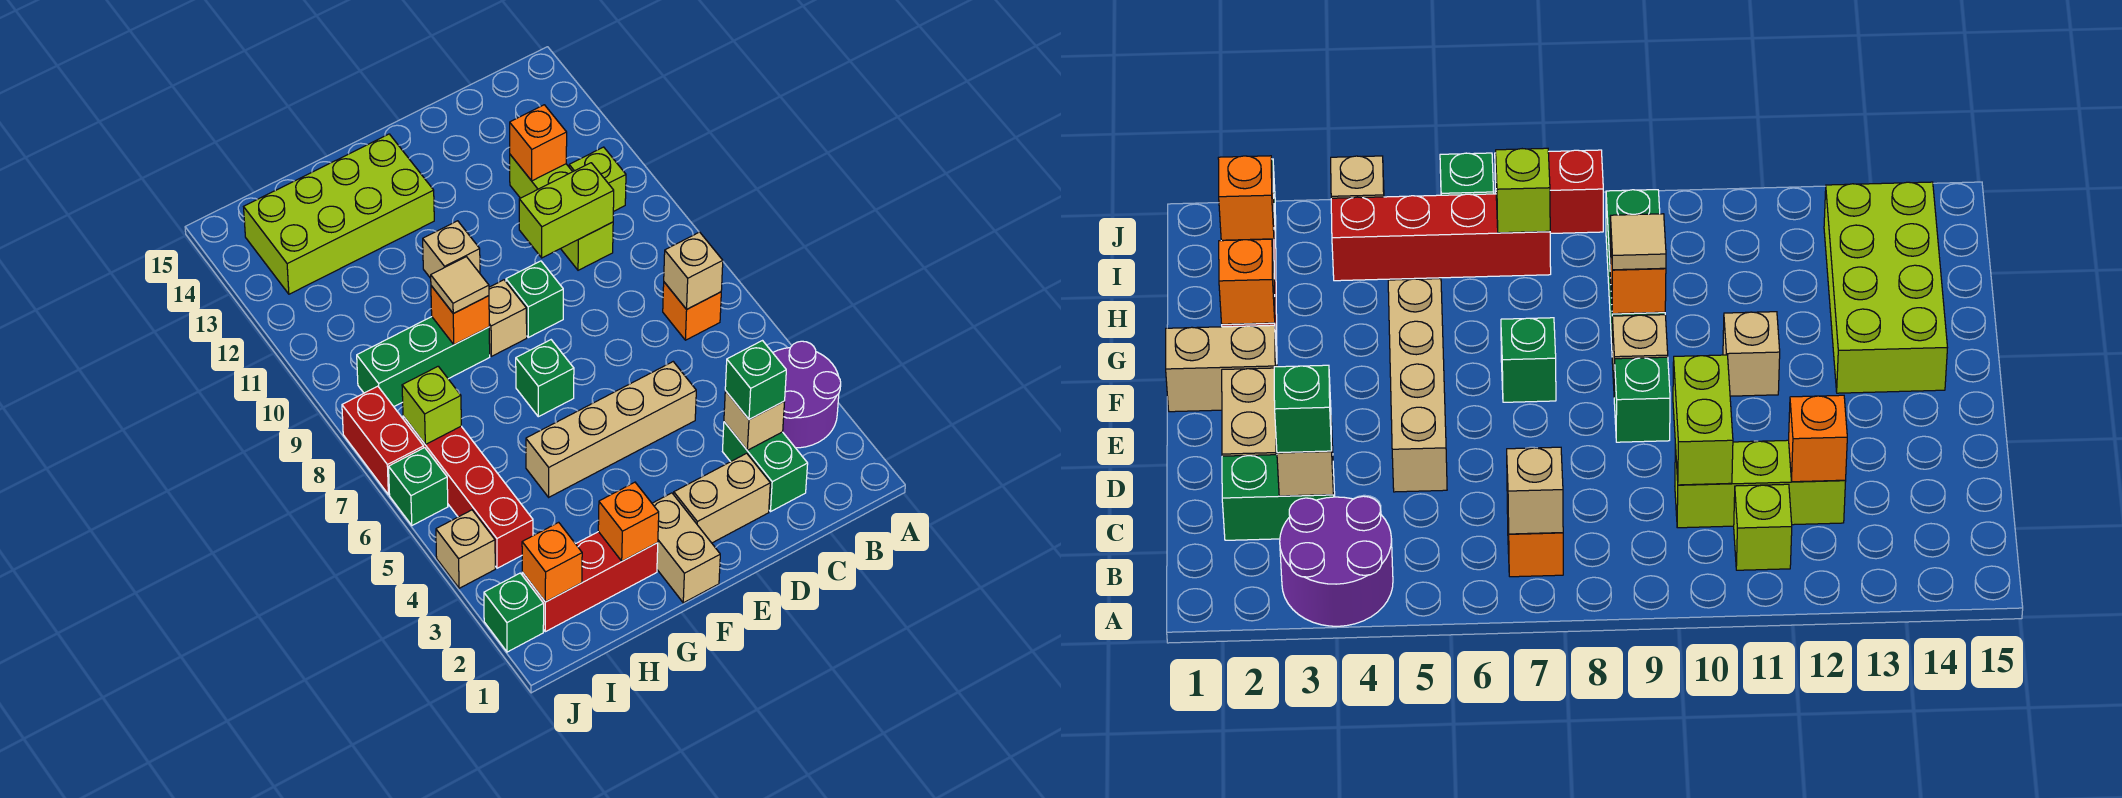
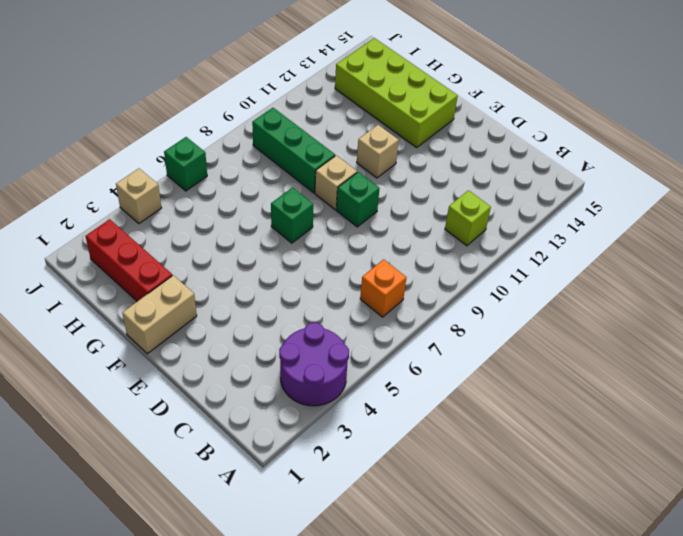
none -> green 1x2 brick [723,422,808,511]
none -> lime 1x3 brick [510,155,613,270]
none -> tan 1x2 brick [674,453,770,543]
none -> tan 1x4 brick [526,362,696,497]

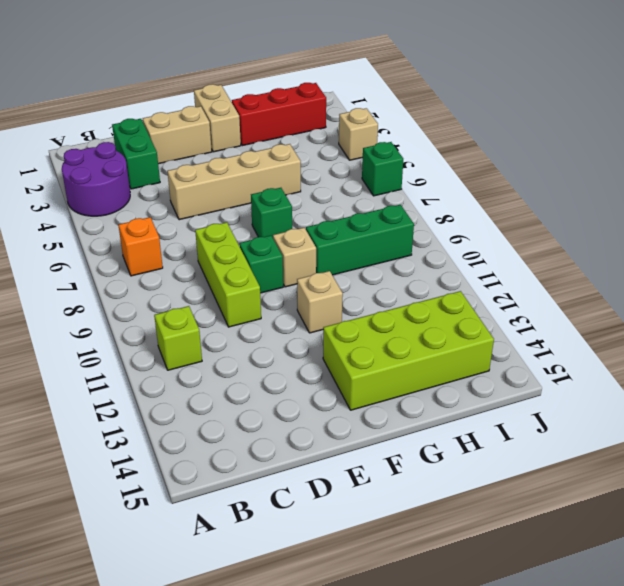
lime 1x3 brick [195,222,261,327] -> lime 1x3 brick moved to [510,155,613,270]
none -> red 1x4 brick [403,416,533,568]
none -> green 1x1 brick [484,573,544,652]
none -> red 1x2 brick [342,386,424,495]
none -> tan 1x1 brick [664,232,723,309]

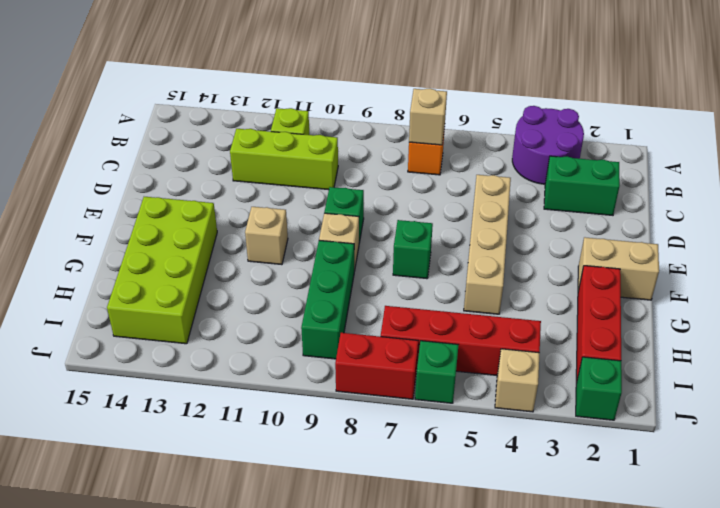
none -> tan 1x2 brick [674,453,770,543]
none -> tan 1x1 brick [724,391,785,450]
none -> lime 1x2 brick [519,163,614,258]
none -> orange 1x1 brick [510,105,567,181]

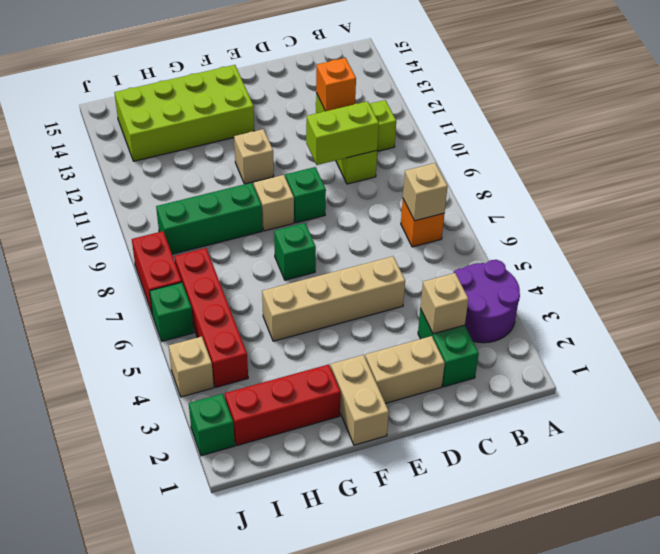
none -> orange 1x1 brick [598,482,659,561]
none -> orange 1x1 brick [431,286,489,345]
none -> orange 1x1 brick [522,522,582,602]
none -> lime 1x1 brick [402,366,461,445]

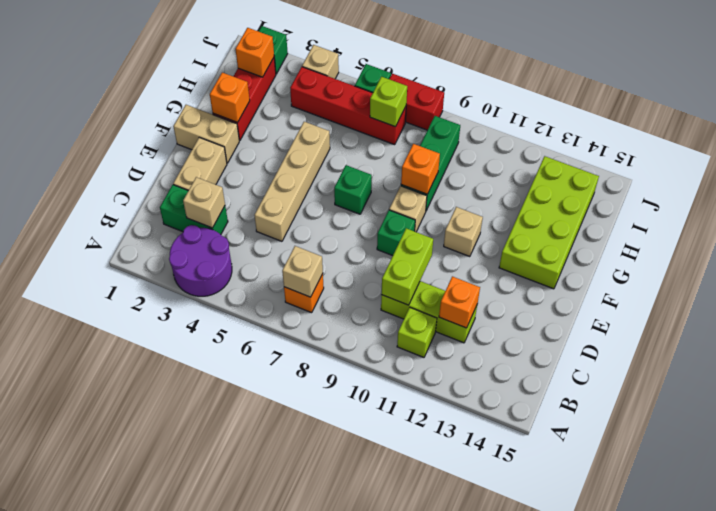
none -> green 1x1 brick [725,341,786,419]
none -> tan 1x1 tile [431,257,489,313]

